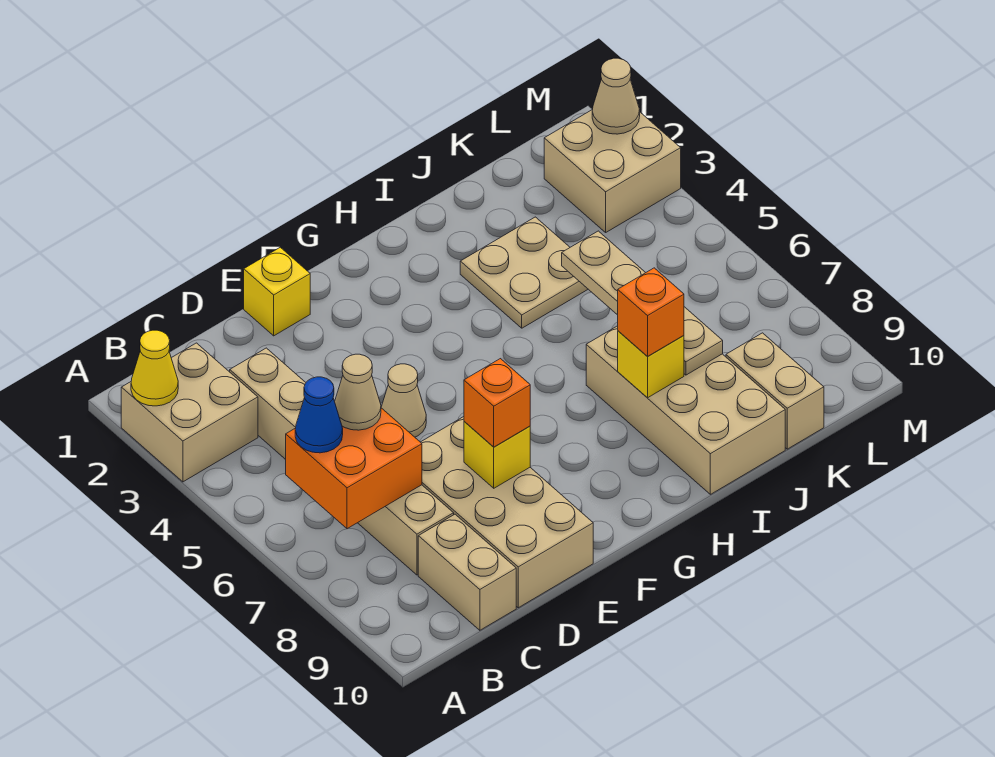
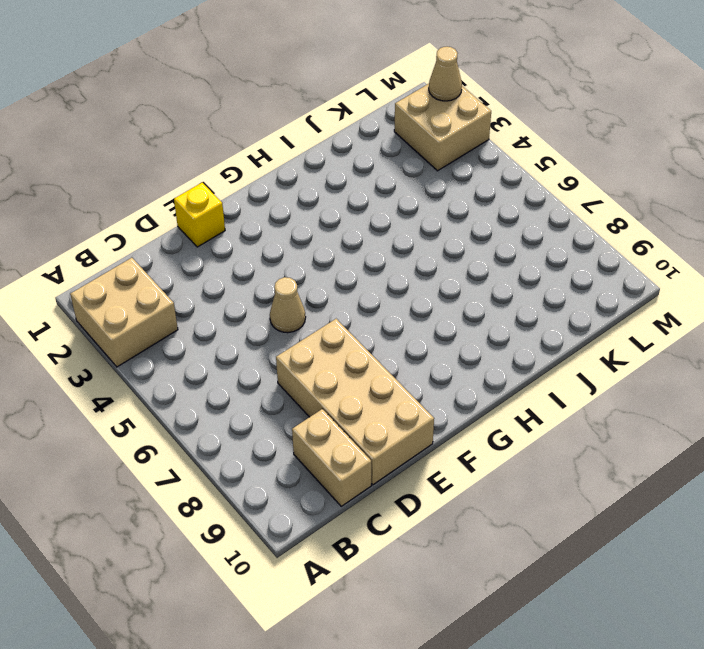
none -> tan 1x6 brick [230,348,454,575]
none -> tan 2x2 plate [460,217,588,328]
none -> tan 2x4 brick [586,326,785,494]

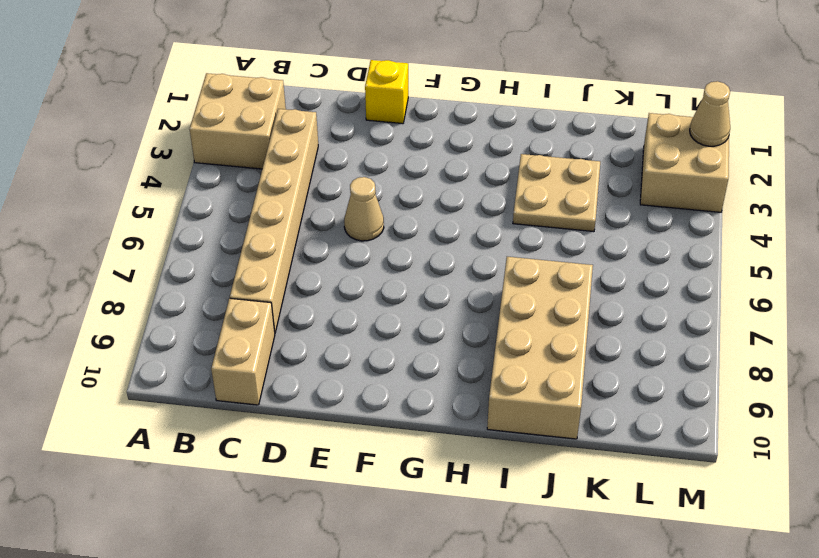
none -> tan 2x4 brick [421,417,593,608]
none -> tan 1x2 brick [726,333,824,449]
none -> yellow 1x1 cone [131,330,178,406]

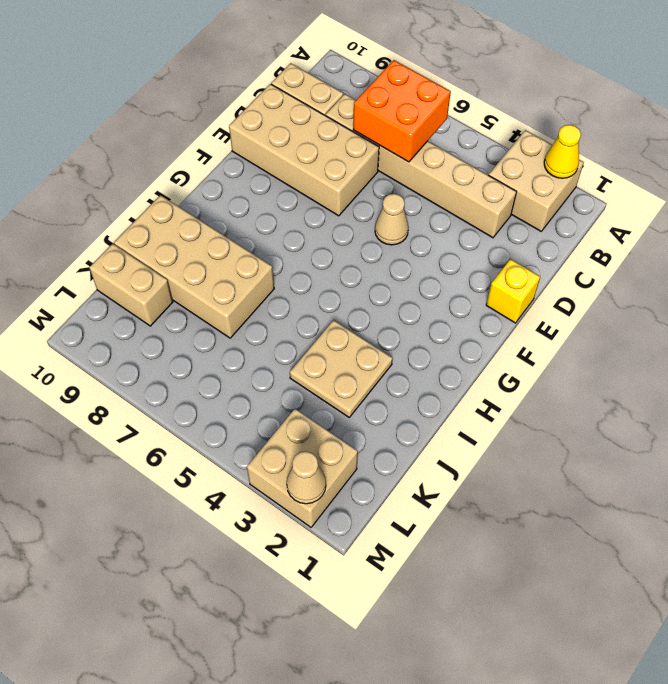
none -> yellow 1x1 brick [464,421,530,488]
none -> yellow 1x1 brick [618,331,684,398]
none -> tan 1x4 plate [562,231,723,375]

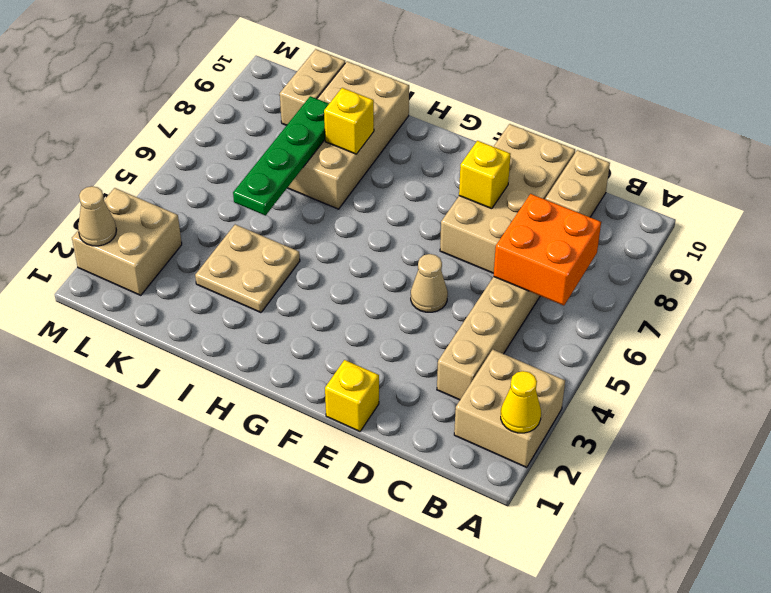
green 1x4 plate [233,96,329,216] -> tan 1x4 plate [562,231,723,375]
none -> blue 1x1 cone [295,377,343,453]
none -> tan 1x1 cone [335,354,381,430]
none -> orange 1x1 brick [464,359,530,447]

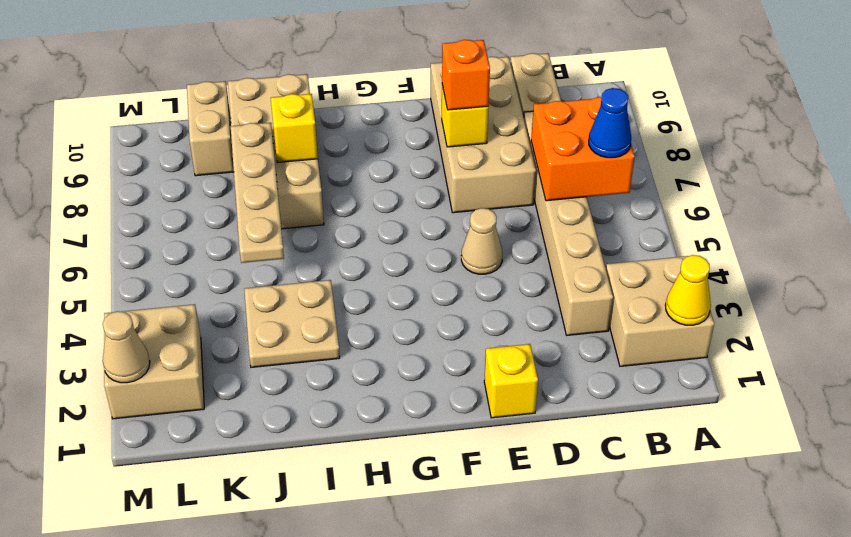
none -> tan 1x1 cone [335,354,381,430]
none -> orange 1x1 brick [618,268,684,356]

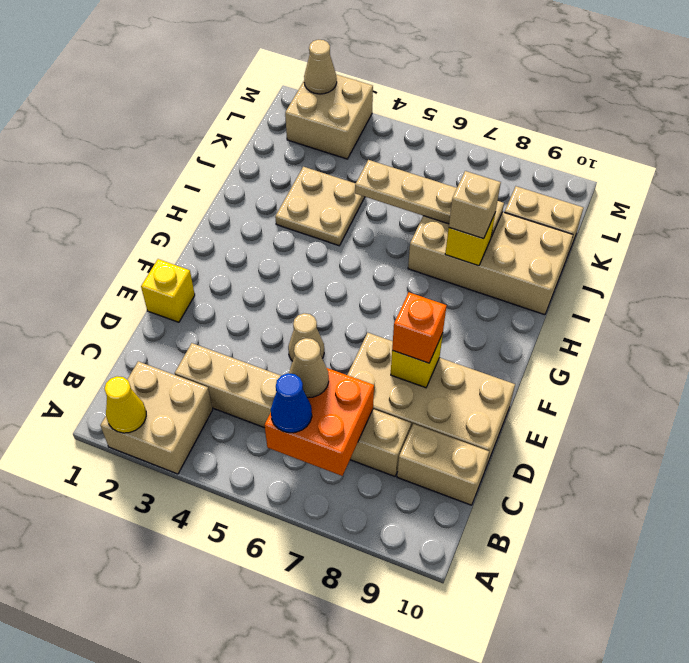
tan 1x1 brick [449,171,501,239] -> orange 1x1 brick [618,268,684,356]

